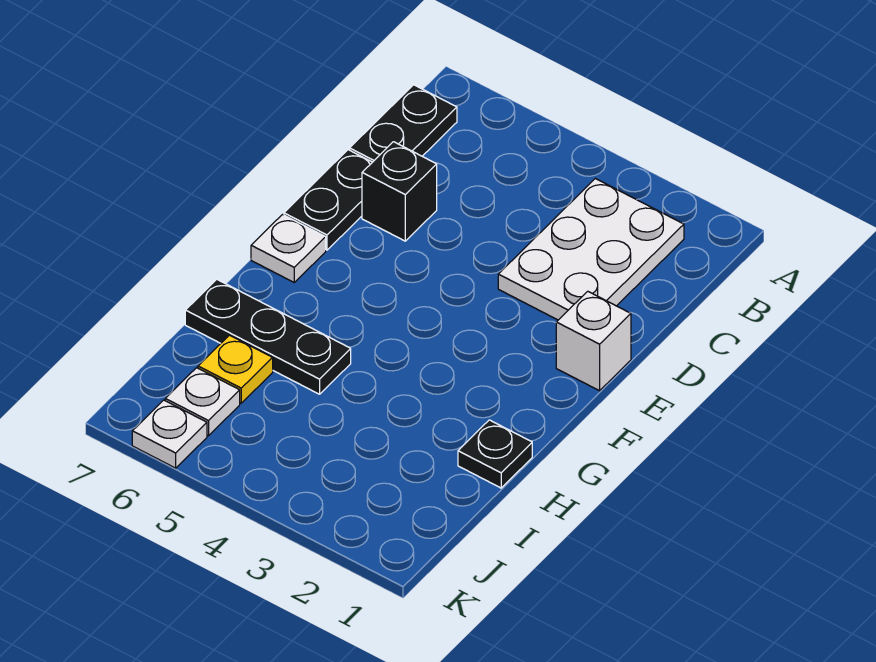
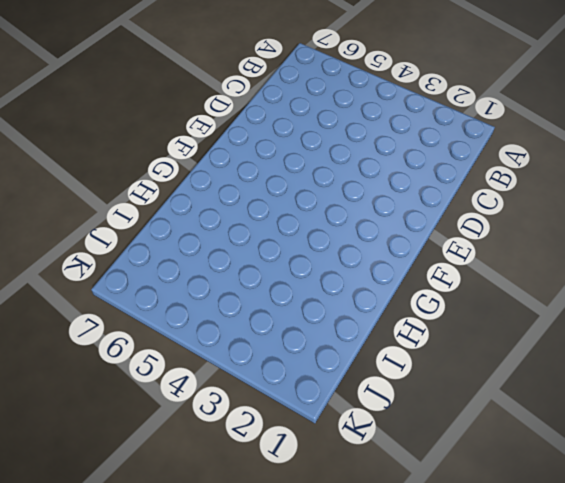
none -> white 2x3 plate [498,178,684,320]
none -> black 1x2 plate [350,85,457,162]

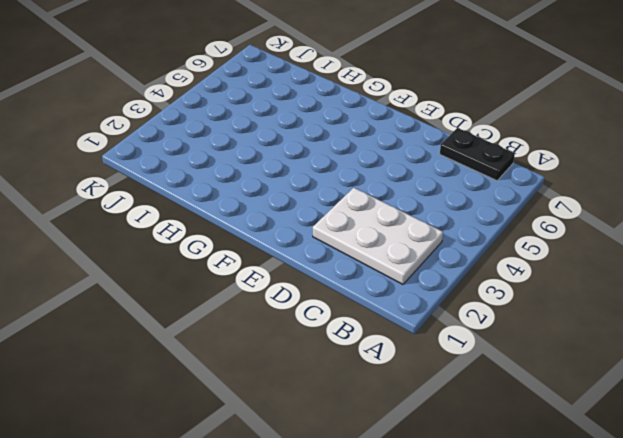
none -> black 1x1 brick [362,142,437,241]
none -> black 1x2 plate [284,150,372,250]

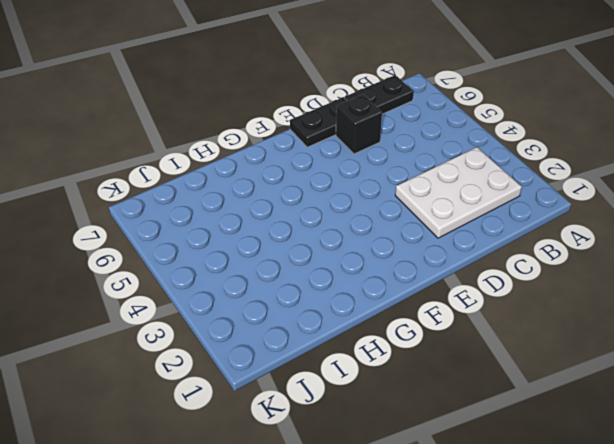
none -> white 1x1 brick [556,291,631,391]
none -> white 1x1 plate [251,215,326,282]

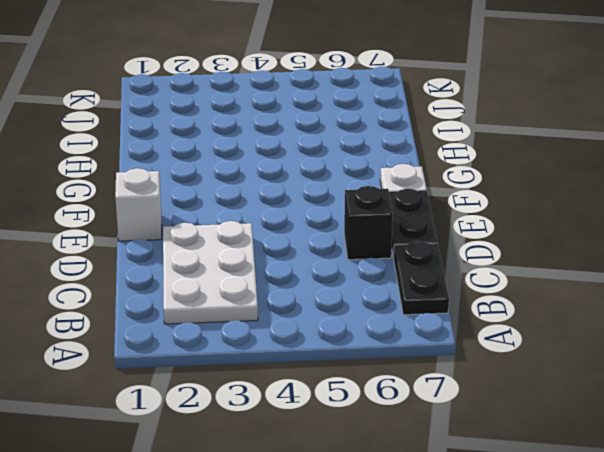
none -> black 1x1 plate [458,420,532,488]
none -> black 1x3 plate [185,279,351,394]

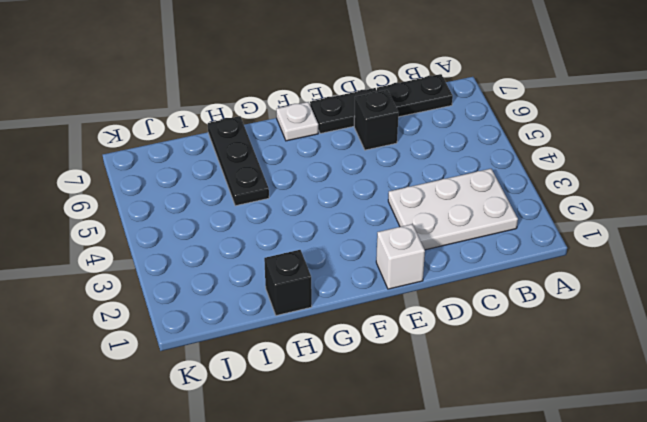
black 1x1 brick [264,250,312,316] -> black 1x1 plate [458,420,532,488]
none -> yellow 1x1 plate [198,335,273,403]
none -> white 1x1 plate [165,368,240,436]

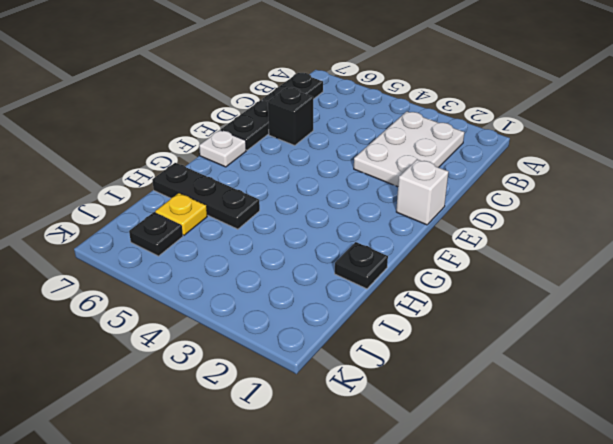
black 1x1 plate [129,212,183,256] -> white 1x1 plate [165,368,240,436]
none -> white 1x1 plate [132,400,207,468]

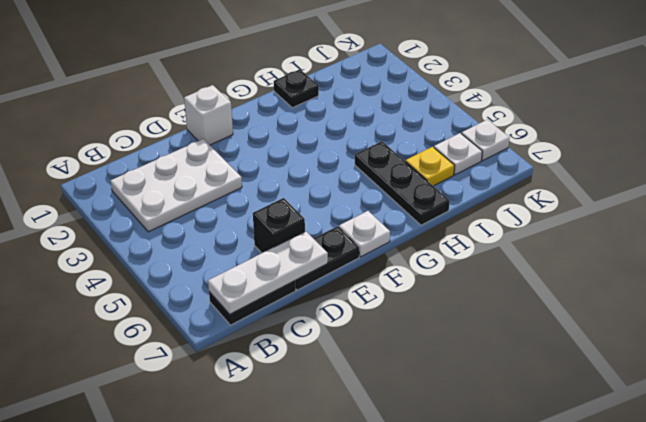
white 1x3 plate [208,231,328,314] -> none

